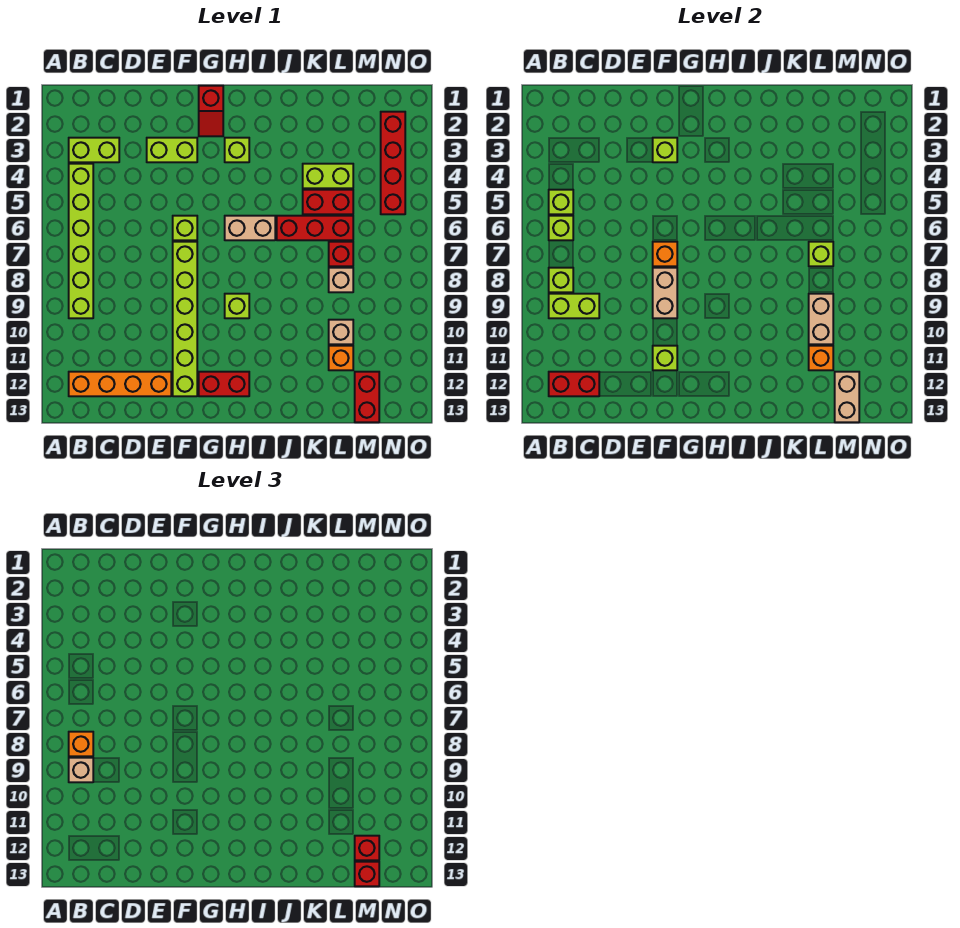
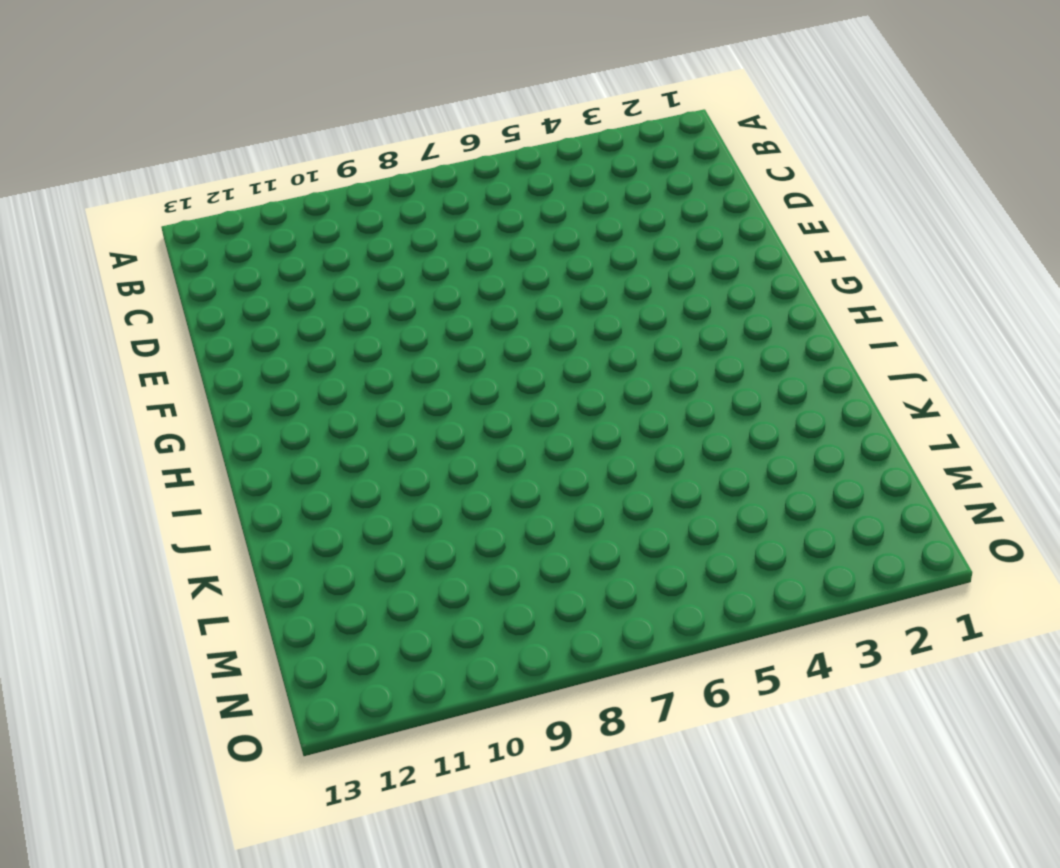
none -> lime 1x2 brick [69,138,119,162]
none -> lime 1x6 brick [69,164,93,318]
none -> orange 1x4 brick [69,372,171,396]
none -> lime 1x2 brick [147,138,197,162]

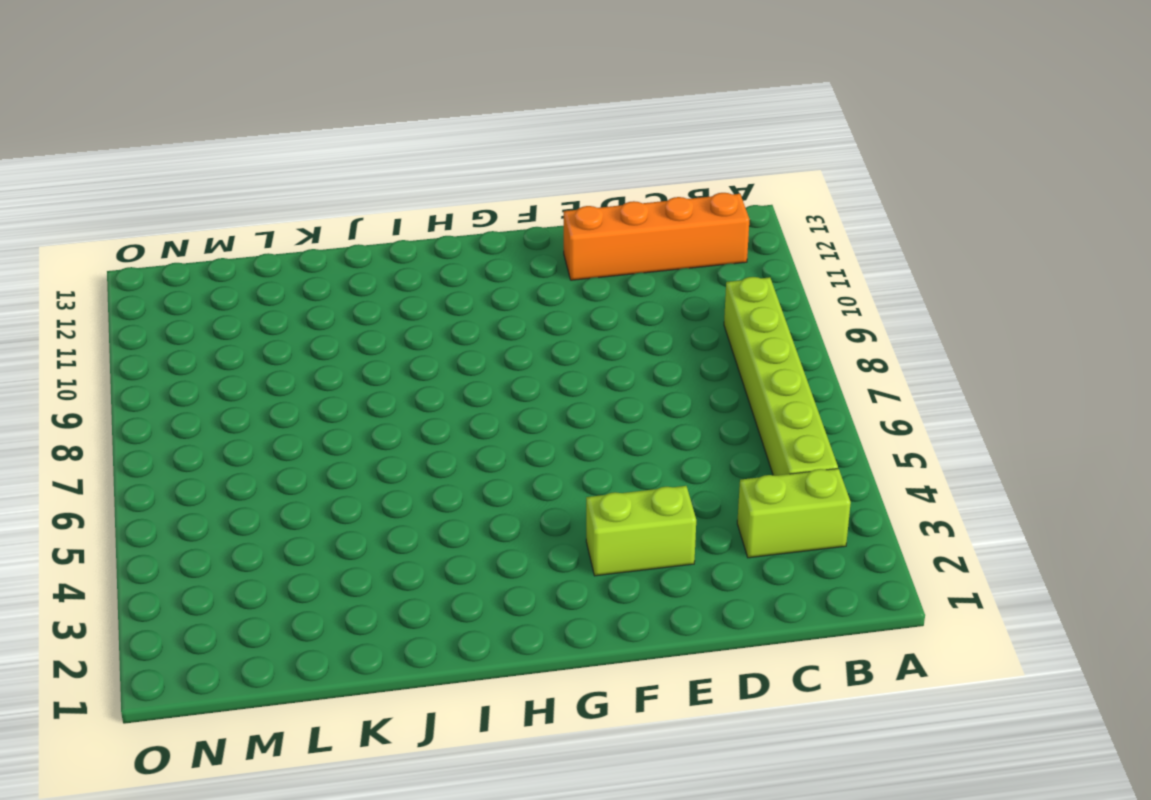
none -> lime 1x1 brick [173,216,197,240]
none -> lime 1x6 brick [173,242,197,396]
none -> red 1x2 slope [199,86,223,136]
none -> red 1x2 brick [199,372,249,396]

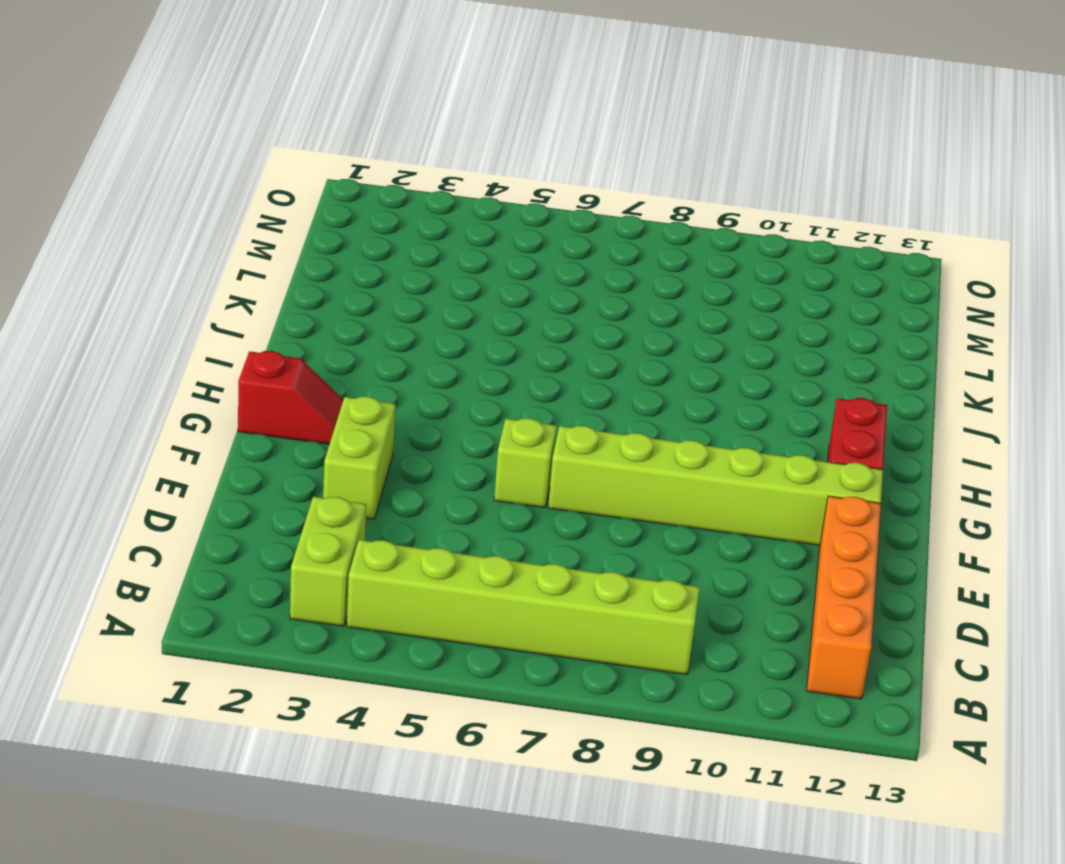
none -> lime 1x1 brick [225,138,249,162]
none -> tan 1x2 brick [225,216,275,240]
none -> lime 1x1 brick [225,294,249,318]
none -> red 1x3 brick [277,216,353,240]

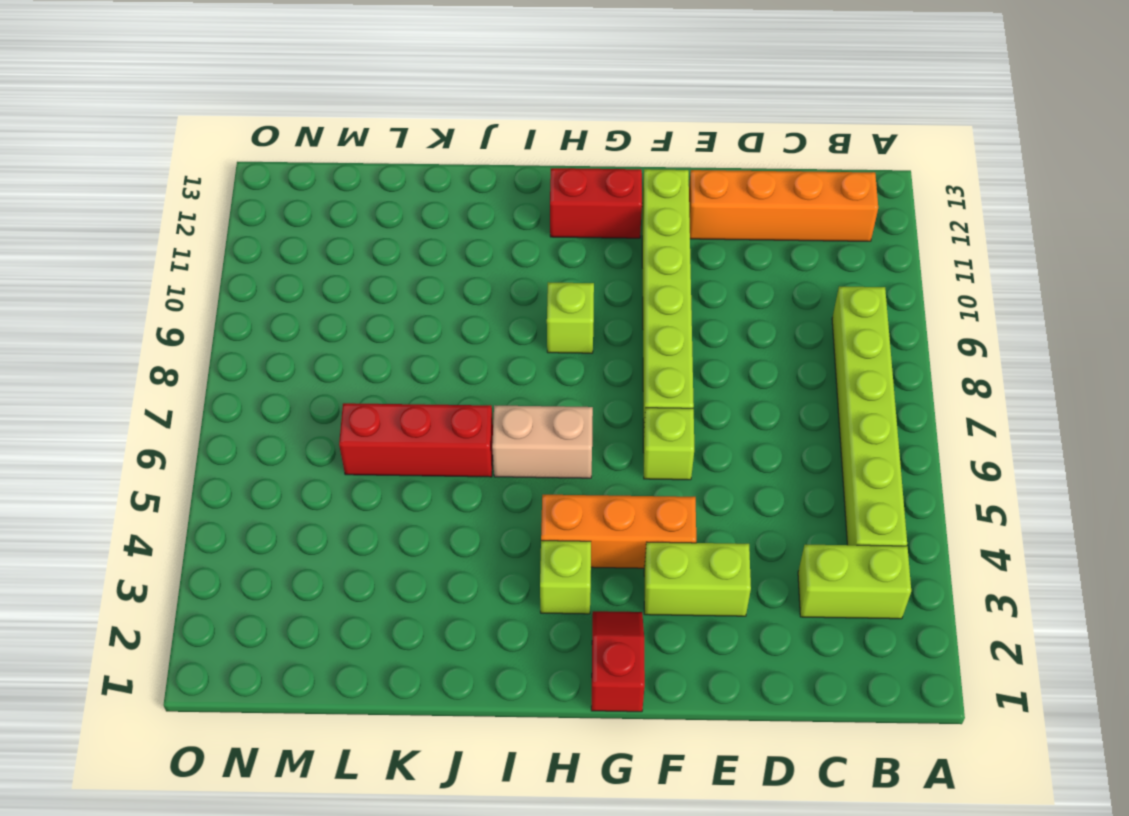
orange 1x3 brick [541,495,696,568] -> none
none -> lime 1x2 brick [303,164,353,188]
none -> red 1x2 brick [303,190,353,214]
none -> red 1x1 brick [329,242,353,266]
none -> tan 1x1 brick [329,268,353,292]

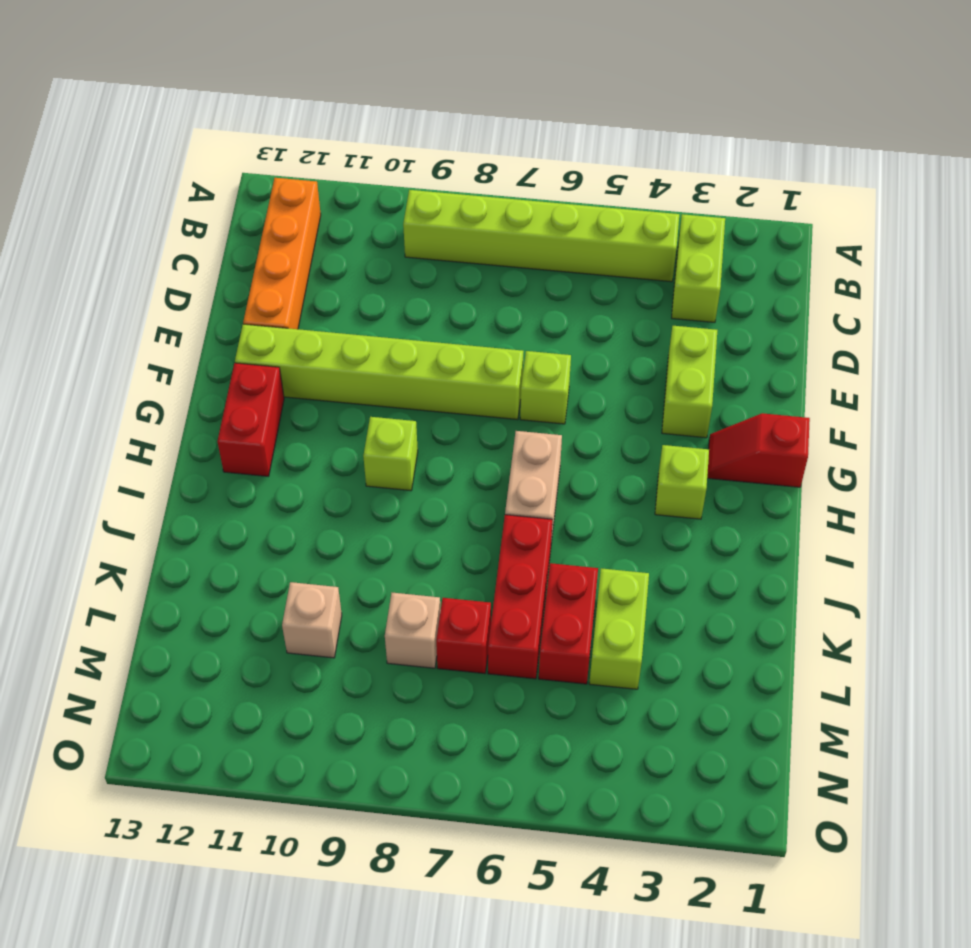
none -> orange 1x1 brick [329,346,353,370]
none -> red 1x2 brick [355,372,379,422]
none -> red 1x4 brick [381,112,405,214]
none -> lime 1x1 brick [549,190,573,214]

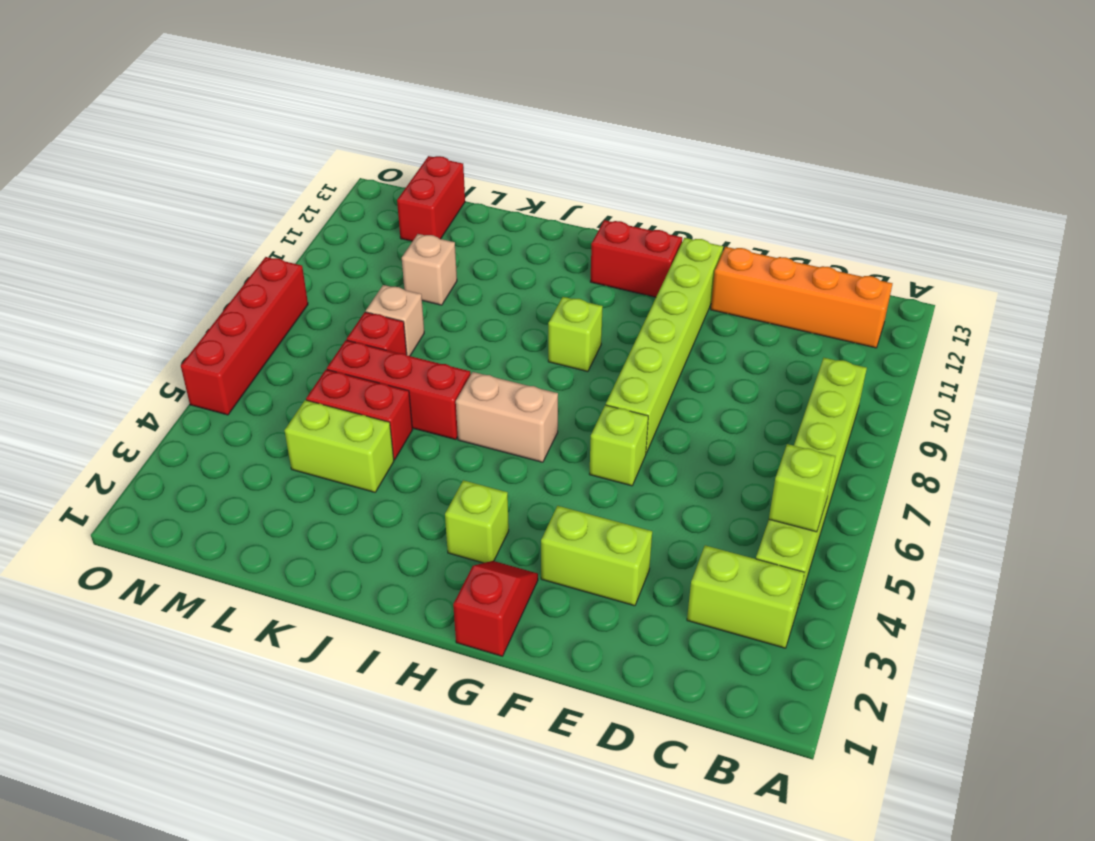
red 1x4 brick [181,257,308,415] -> red 1x4 brick moved to [381,112,405,214]
none -> orange 1x1 brick [329,346,353,370]
none -> lime 1x1 brick [549,216,573,240]
none -> lime 1x1 brick [549,268,573,292]
none -> lime 1x2 brick [549,294,599,318]

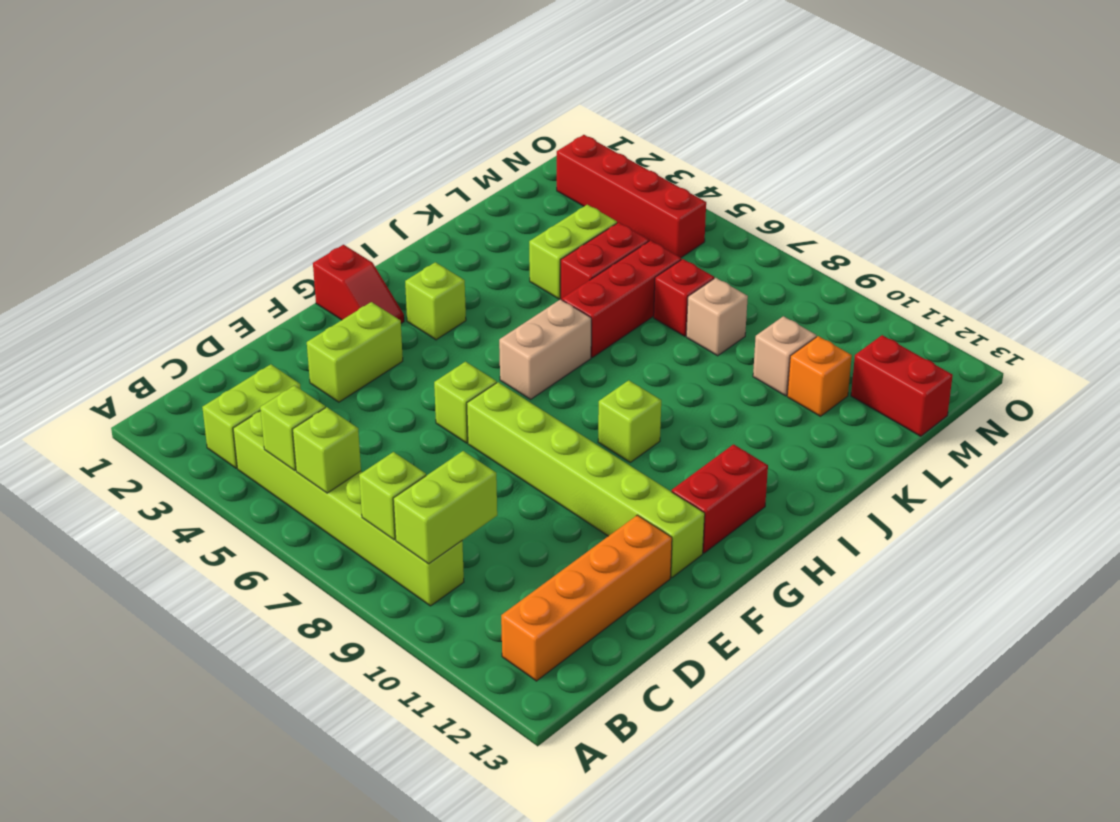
none -> red 1x2 brick [549,372,599,396]
none -> lime 1x1 brick [653,138,677,162]
none -> orange 1x1 brick [653,242,677,266]
none -> tan 1x2 brick [653,268,677,318]

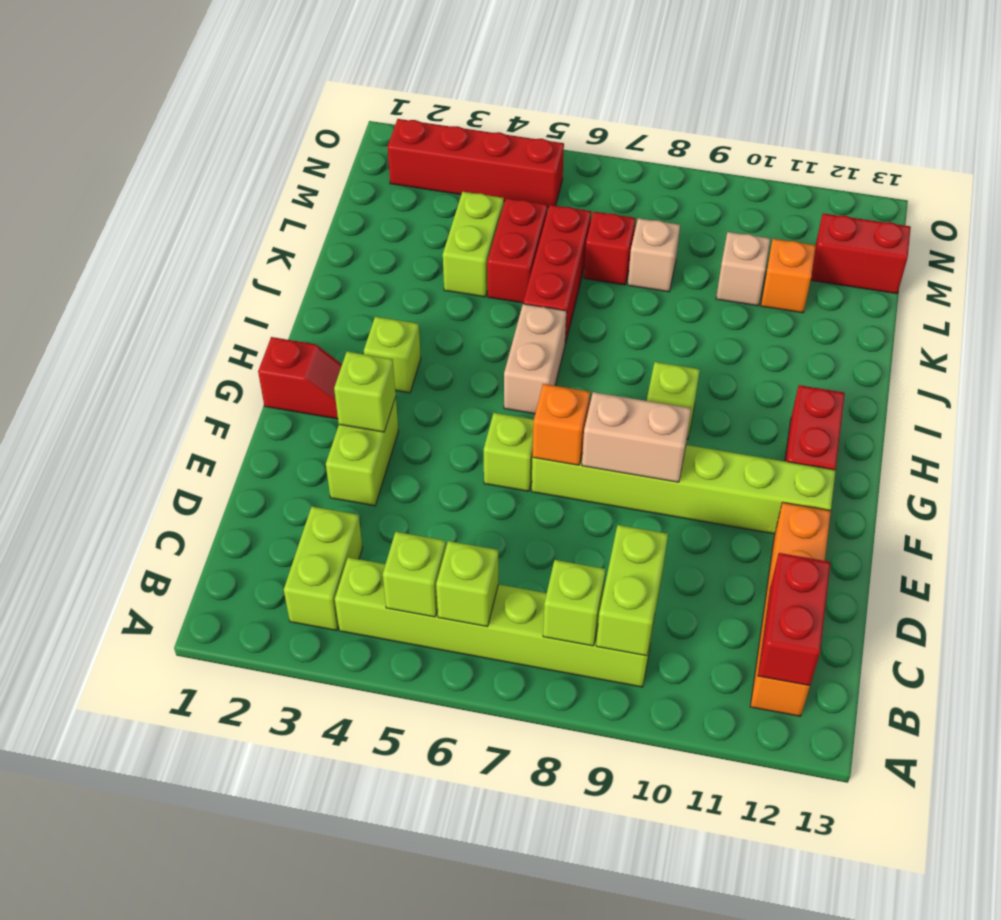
none -> lime 1x1 brick [653,346,677,370]
none -> lime 1x1 brick [809,242,833,266]
none -> tan 1x2 brick [809,294,833,344]
none -> orange 1x1 brick [809,346,833,370]

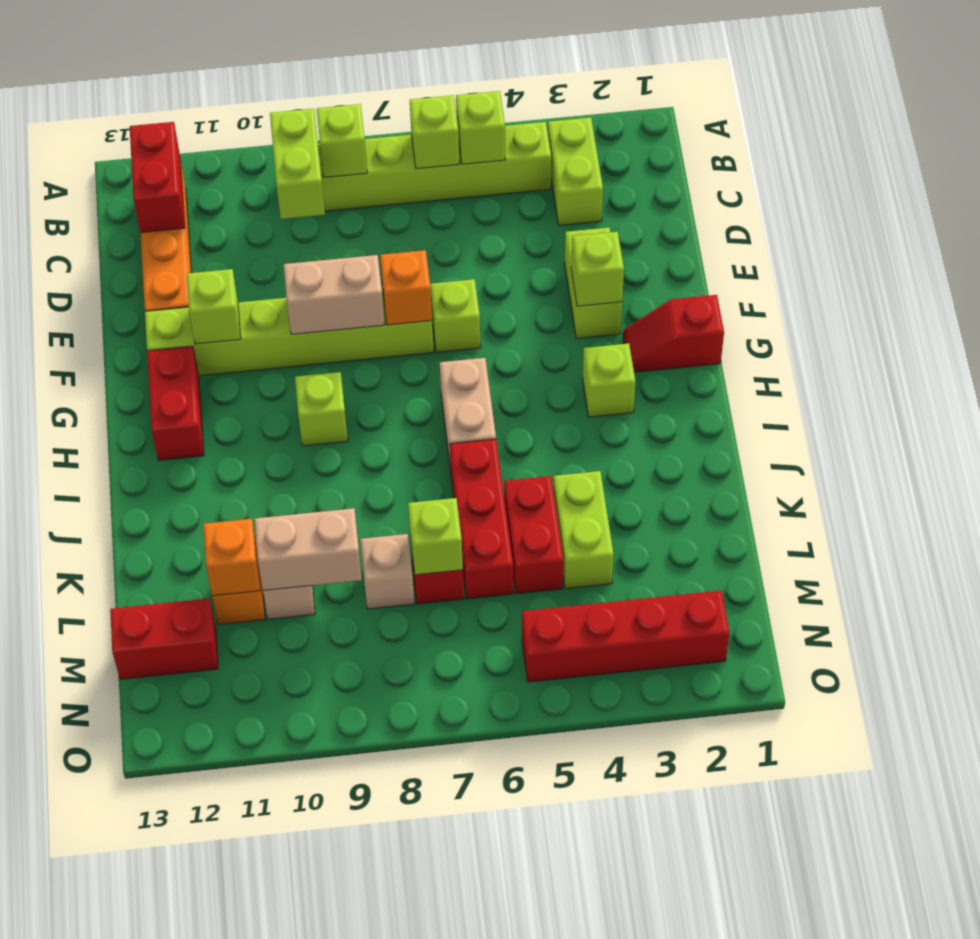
none -> tan 1x2 brick [835,372,859,422]
none -> orange 1x1 brick [69,732,93,756]
none -> tan 1x1 brick [69,758,93,782]
none -> red 1x1 brick [355,836,379,860]

